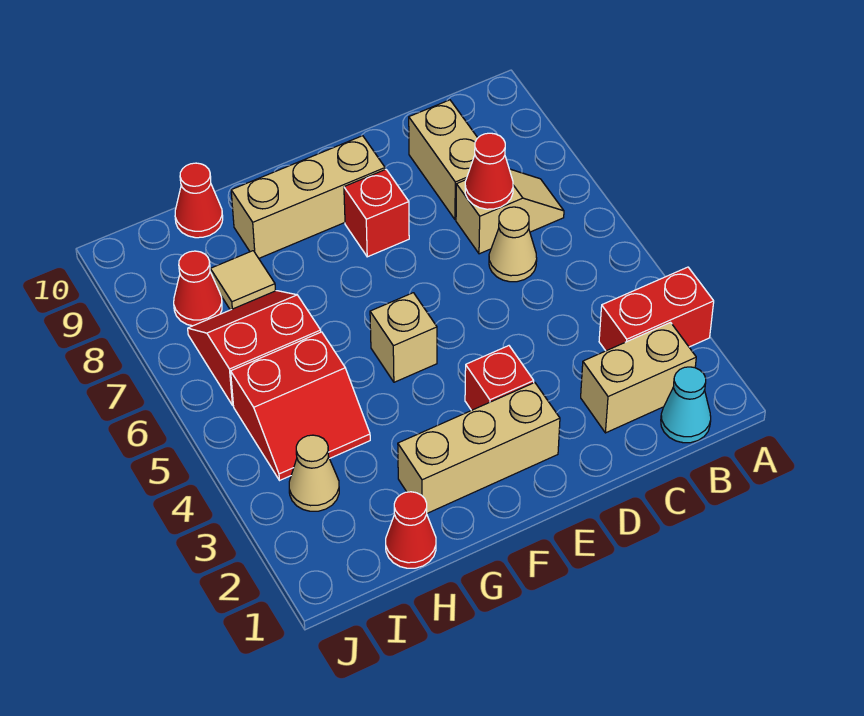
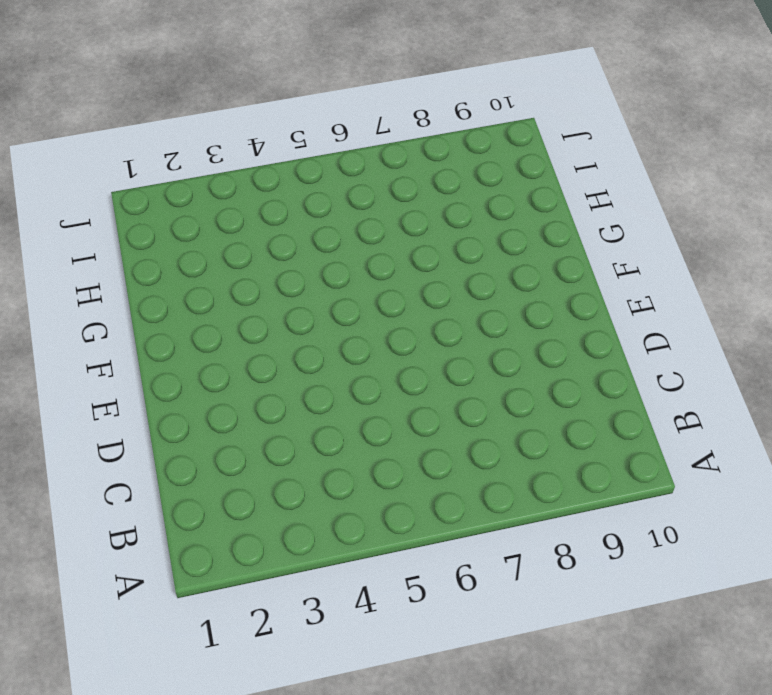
none -> red 1x2 brick [599,267,714,351]
none -> cyan 1x1 cone [661,367,711,443]
none -> tan 1x2 brick [581,323,696,433]

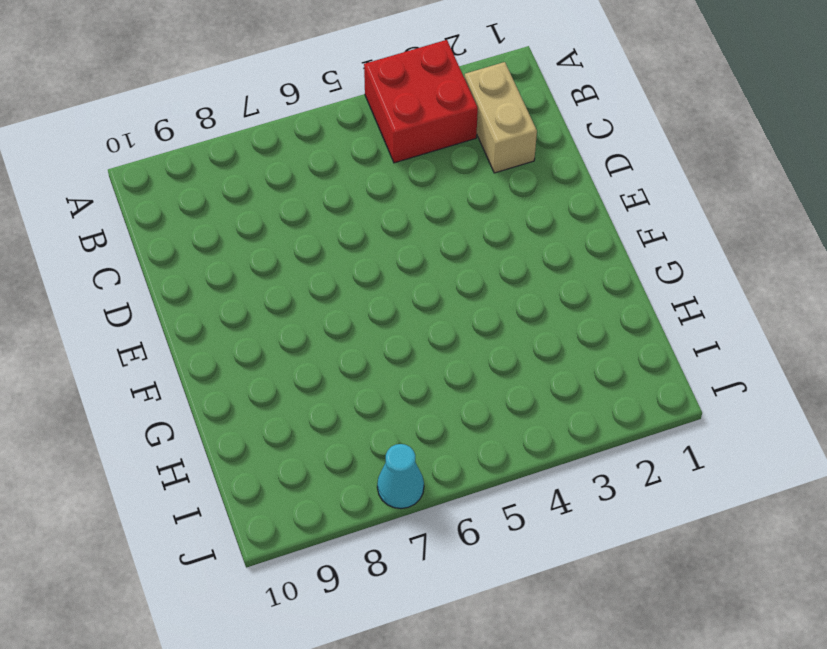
red 2x2 brick [364,40,478,163] -> red 1x2 brick [599,267,714,351]
cyan 1x1 cone [377,444,424,509] -> cyan 1x1 cone moved to [661,367,711,443]
none -> tan 1x2 slope [456,169,564,254]
none -> tan 1x1 cone [489,207,537,282]
none -> tan 1x2 brick [409,100,477,220]

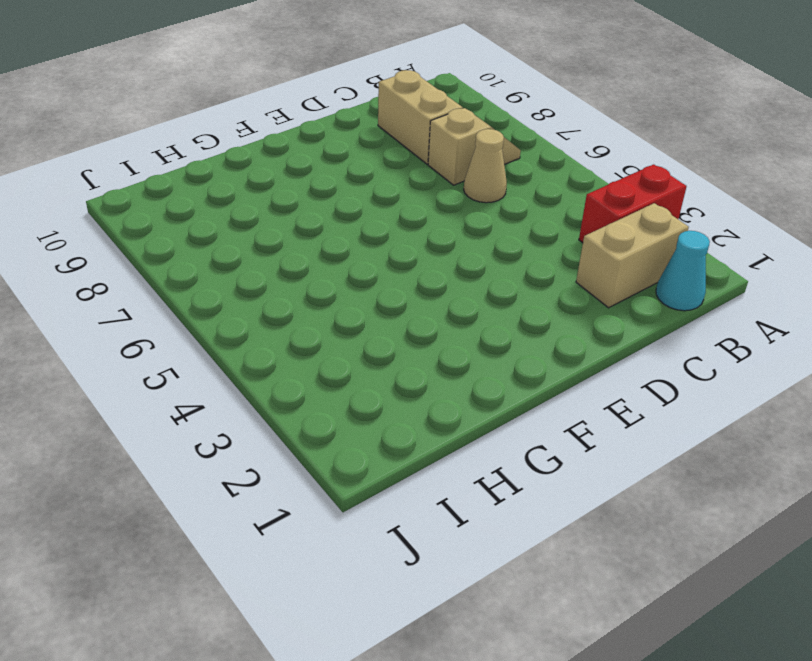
none -> tan 1x3 brick [398,383,560,513]
none -> red 1x1 brick [465,346,534,410]
none -> red 1x1 brick [344,169,409,257]

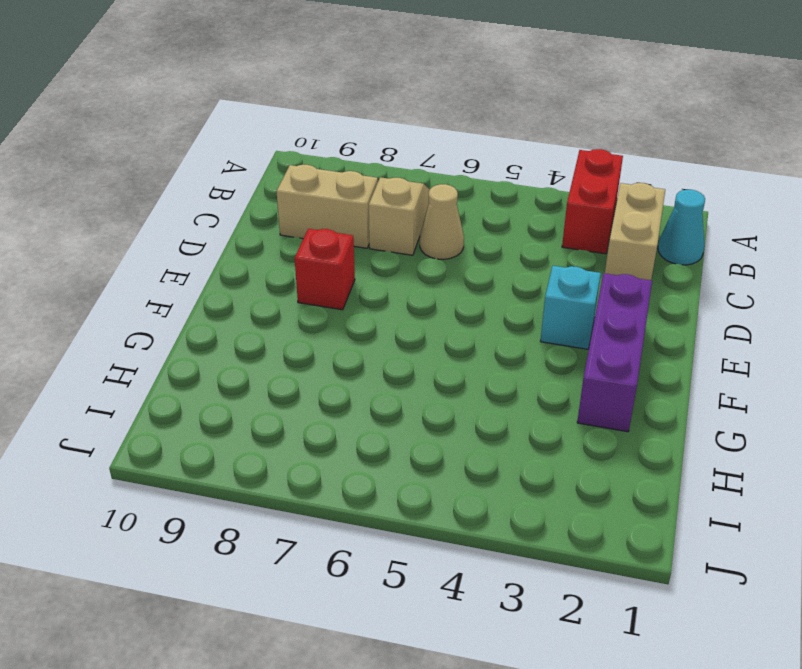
purple 1x3 brick [577,273,652,432] -> tan 1x3 brick [398,383,560,513]
cyan 1x1 brick [541,266,601,349] -> red 1x1 brick [465,346,534,410]
none -> tan 1x3 brick [231,136,385,258]
none -> tan 1x1 brick [370,293,437,382]
none -> red 1x1 cone [386,492,436,568]

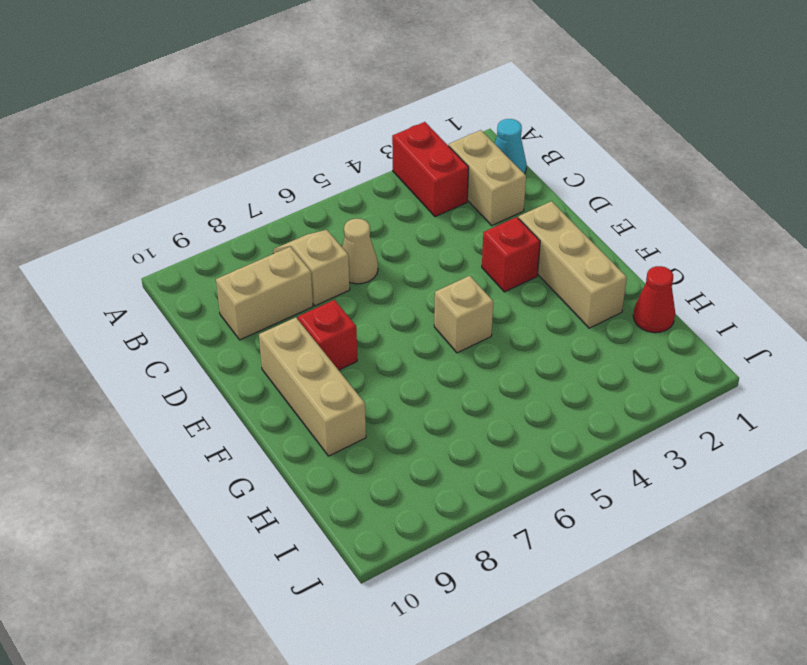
none -> red 2x2 slope [231,332,370,481]
none -> red 2x2 slope [188,291,321,405]
none -> tan 1x1 tile [210,251,276,310]

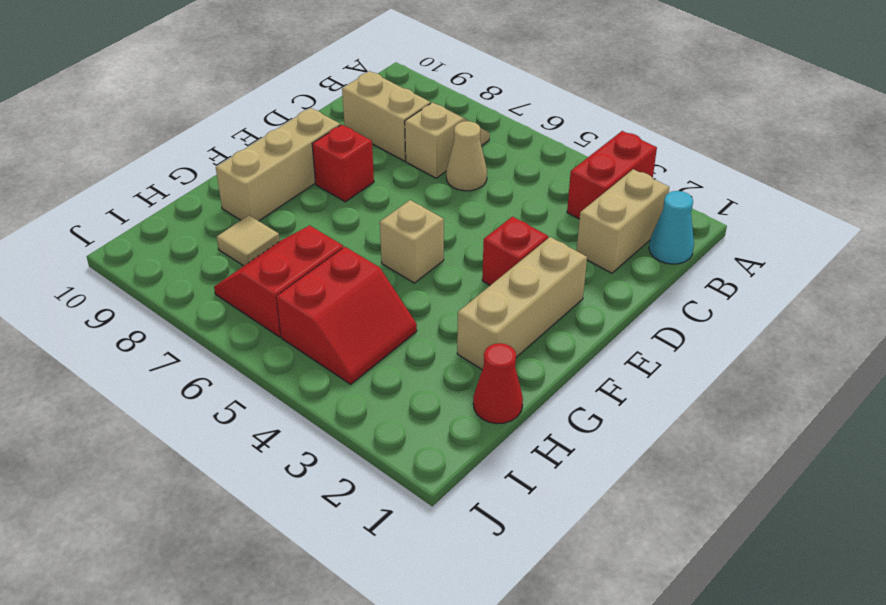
none -> red 1x1 cone [175,163,223,238]
none -> tan 1x1 cone [289,435,339,511]
none -> red 1x1 cone [174,251,222,326]

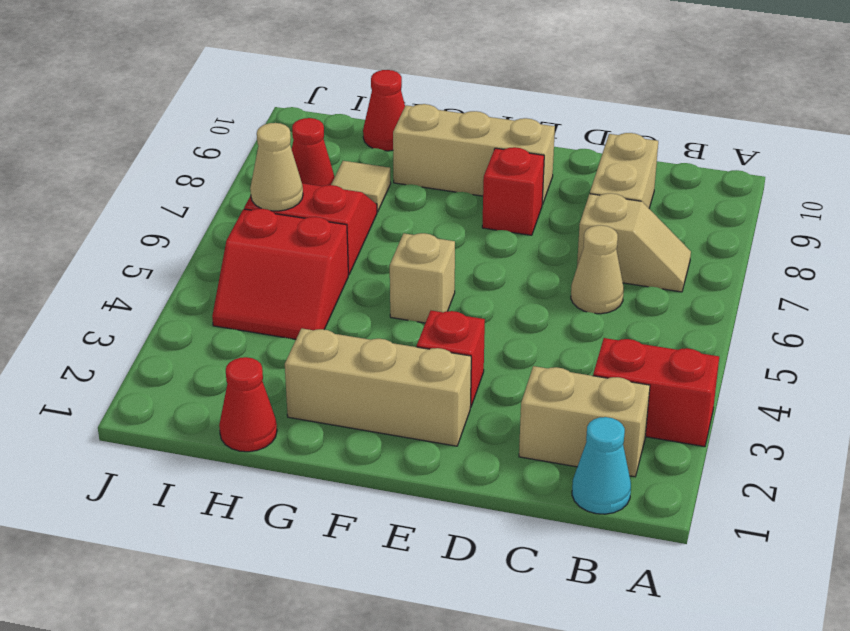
tan 1x1 cone [250,123,303,211] -> tan 1x1 cone moved to [289,435,339,511]
none -> red 1x1 cone [465,133,513,209]

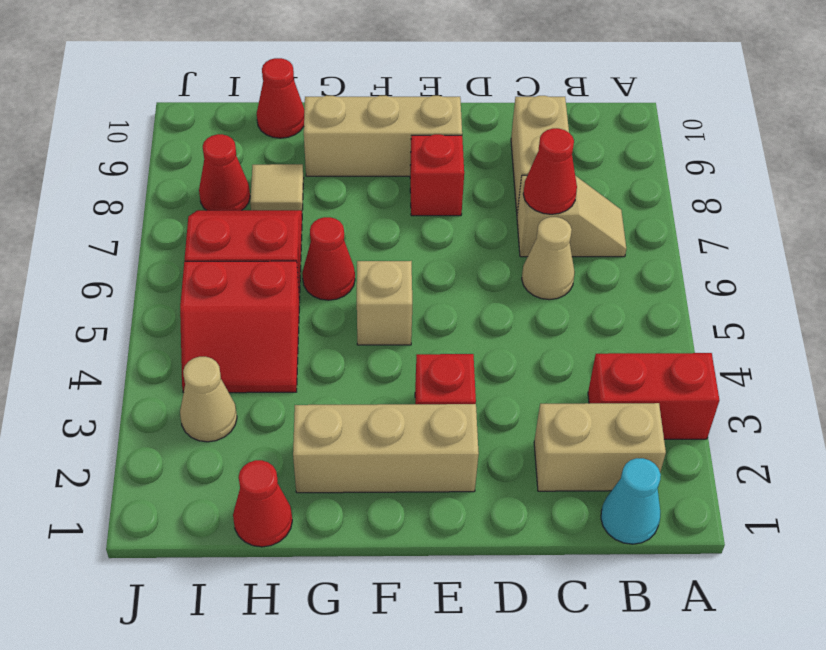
red 1x1 cone [303,217,355,300] -> none

